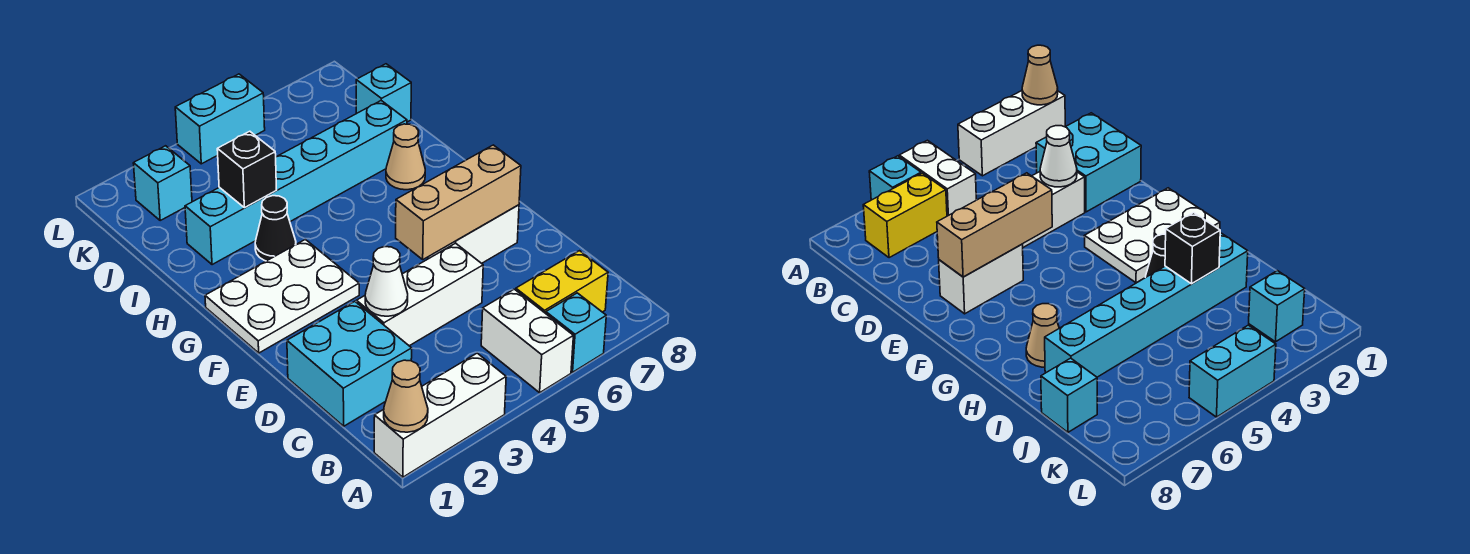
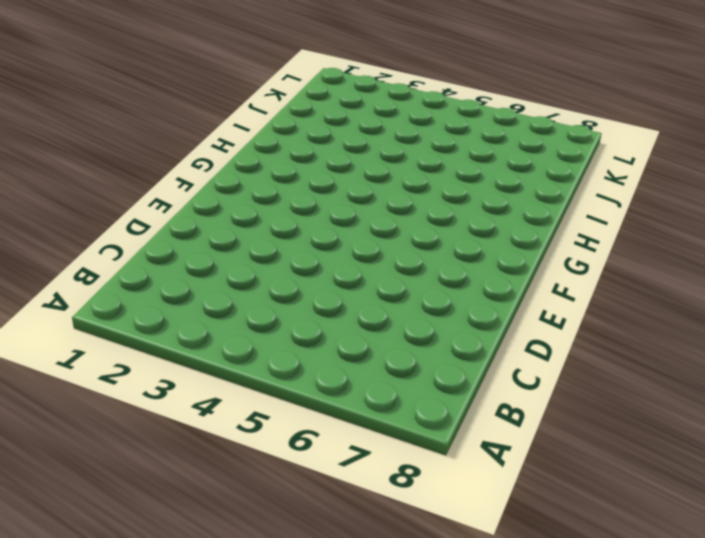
none -> white 1x3 brick [374,353,506,477]
none -> white 1x2 brick [481,289,573,393]
none -> cyan 1x1 brick [546,293,606,372]

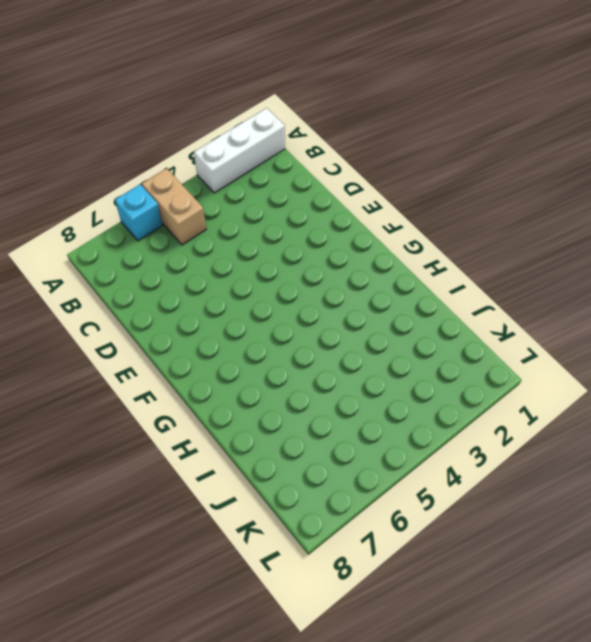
tan 1x2 brick [142,168,206,245] -> white 1x2 brick [481,289,573,393]
none -> yellow 1x2 brick [516,251,608,313]
none -> cyan 2x2 brick [287,301,412,426]
none -> white 1x3 brick [356,243,483,346]

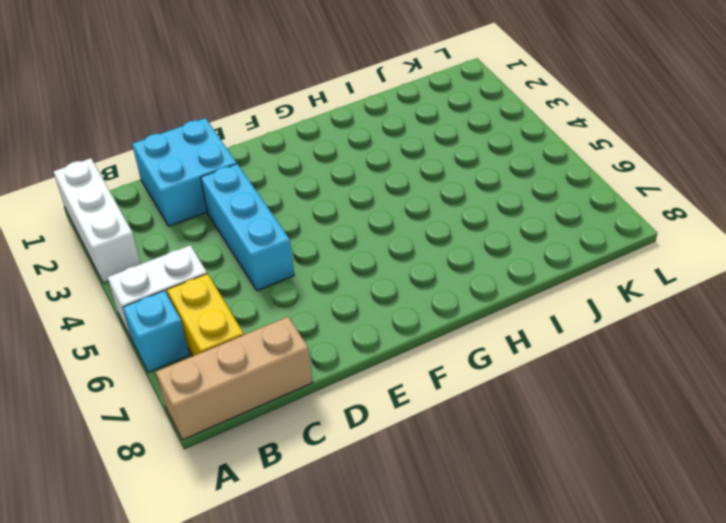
tan 1x3 brick [156,317,312,440] -> tan 1x3 brick turned to [396,145,521,259]
cyan 1x3 brick [201,164,294,291] -> white 1x3 brick [356,243,483,346]
none -> white 1x2 brick [428,205,519,263]
none -> white 2x3 plate [205,239,359,353]
none -> black 1x1 cone [255,196,296,261]

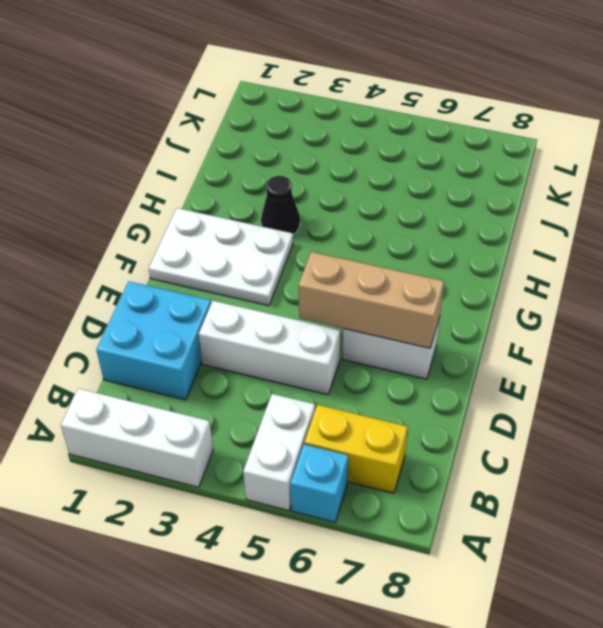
none -> tan 1x1 cone [386,124,425,190]
none -> cyan 1x6 brick [185,101,407,265]
none -> cyan 1x1 brick [356,64,411,122]

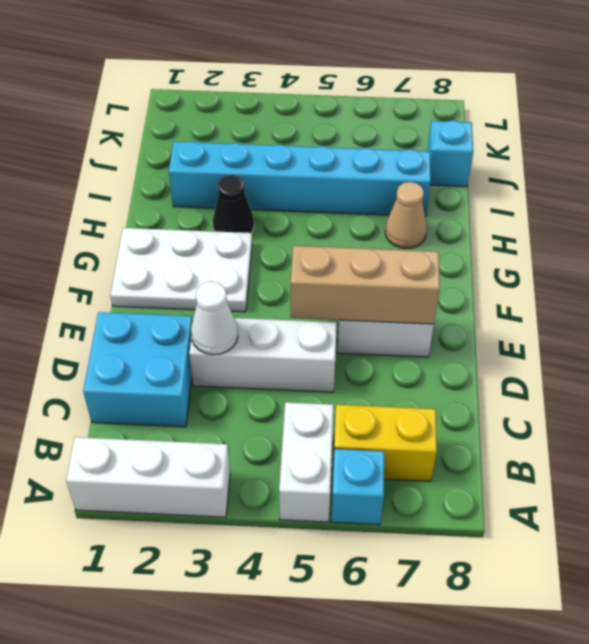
none -> cyan 1x1 brick [133,146,192,220]
none -> cyan 1x2 brick [175,74,265,164]
none -> tan 1x1 cone [384,360,428,432]

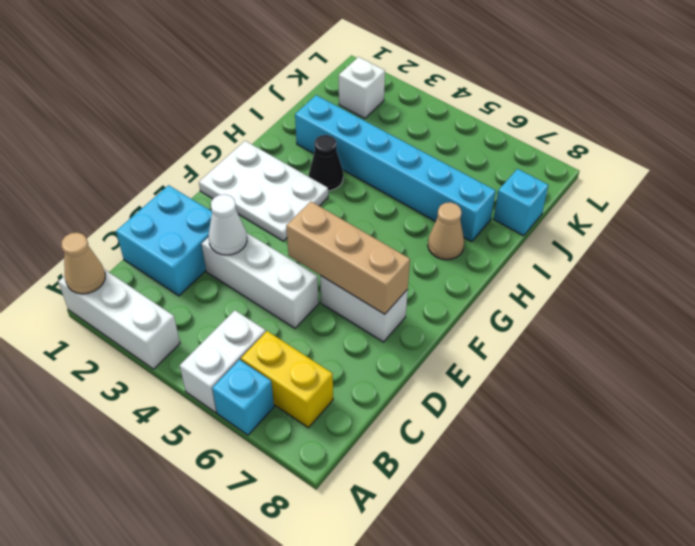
white 1x1 brick [339,57,385,119] -> cyan 1x1 brick [133,146,192,220]
none -> cyan 1x2 brick [175,74,265,164]
none -> black 1x1 brick [217,131,276,208]

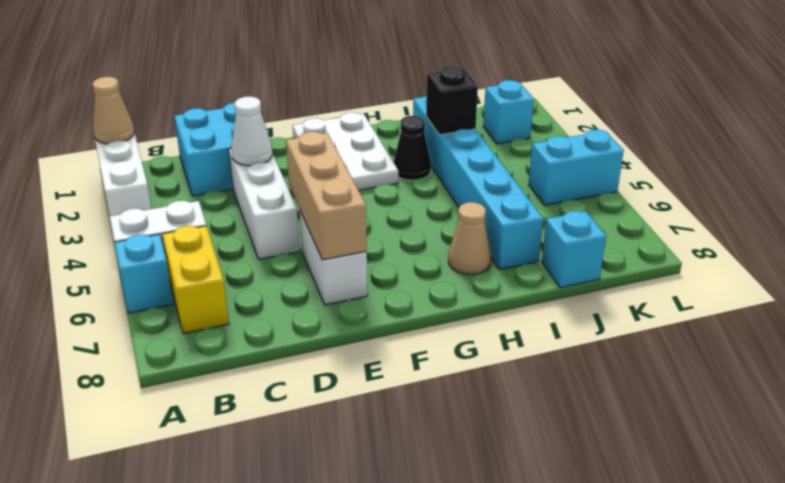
cyan 1x2 brick [529,130,624,205] -> cyan 1x2 brick turned to [175,74,265,164]

